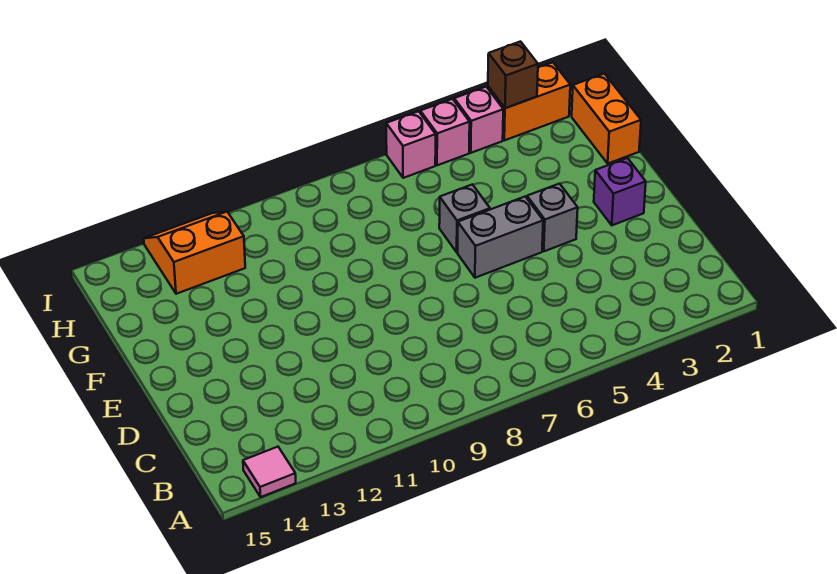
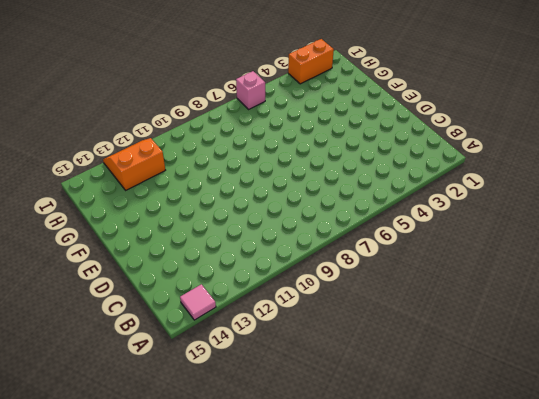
none -> purple 1x1 brick [594,158,646,225]
none -> grey 1x1 brick [527,184,578,251]
none -> grey 1x2 brick [458,196,543,278]

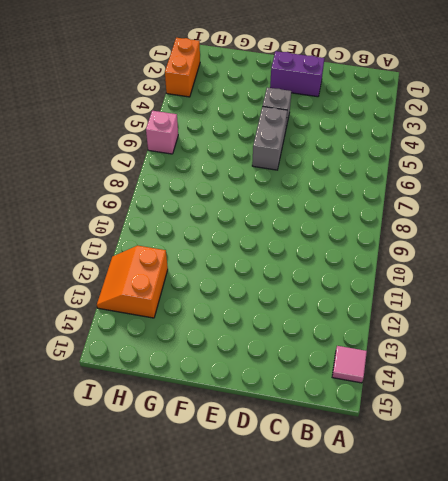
purple 1x2 brick [270,51,324,97] -> purple 1x1 brick [594,158,646,225]
none -> grey 1x1 brick [439,184,490,252]
none -> orange 1x2 brick [572,74,641,163]
none -> pink 1x1 brick [454,87,503,153]

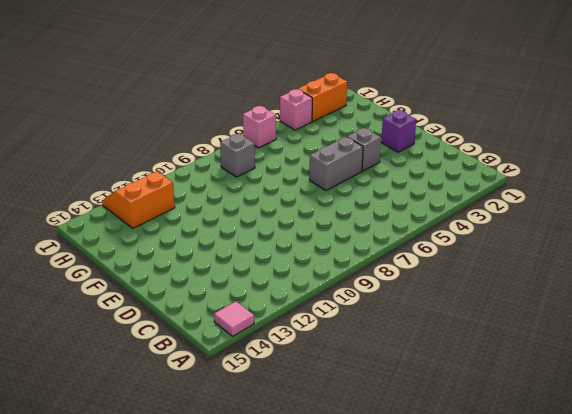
grey 1x1 brick [220,133,255,177] -> grey 1x1 brick moved to [439,184,490,252]
none -> orange 1x2 brick [572,74,641,163]
none -> pink 1x1 brick [420,99,470,165]
none -> brown 1x1 brick [488,42,538,108]

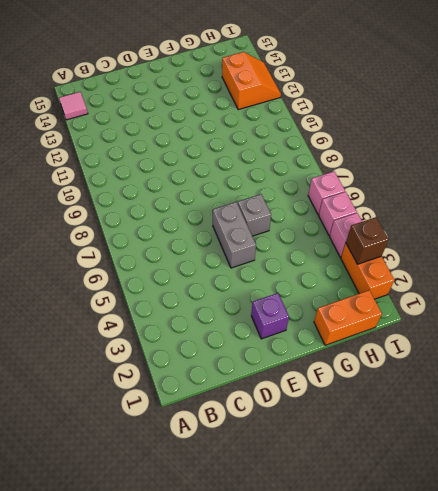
none -> grey 1x1 brick [527,184,578,251]

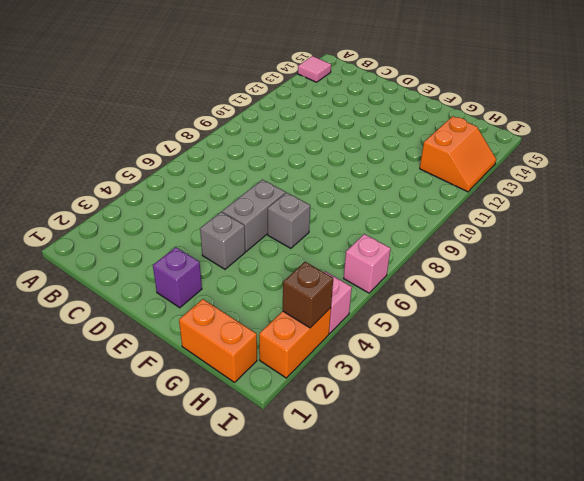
none -> pink 1x1 brick [420,99,470,165]

